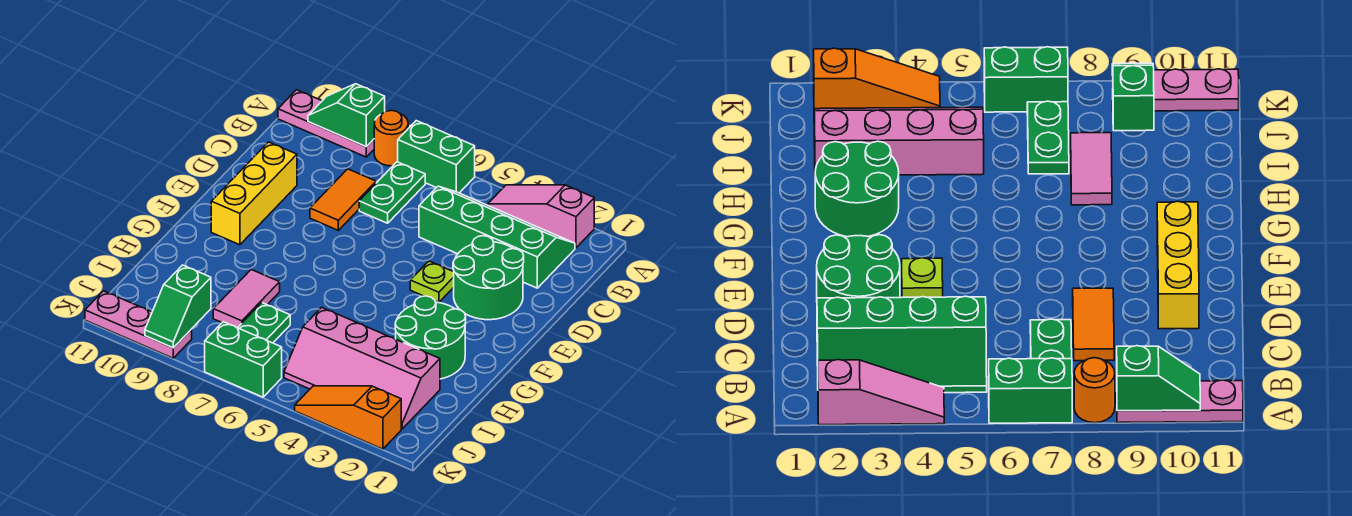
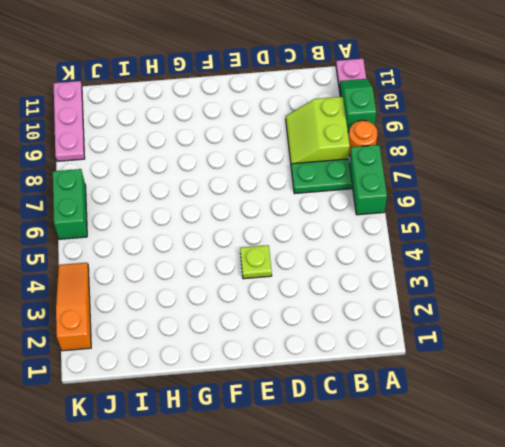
lime 2x2 slope [286,97,350,164] -> orange 1x2 tile [310,169,376,230]
none -> pink 1x3 slope [488,185,594,248]
none -> green 2x4 slope [419,186,575,288]
none -> green 2x2 round brick [453,236,524,320]

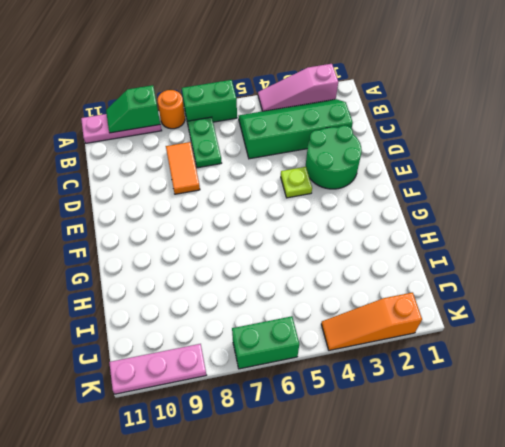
none -> yellow 1x3 brick [211,142,297,245]
none -> green 2x2 round brick [395,296,466,379]
none -> pink 1x2 tile [213,270,280,328]

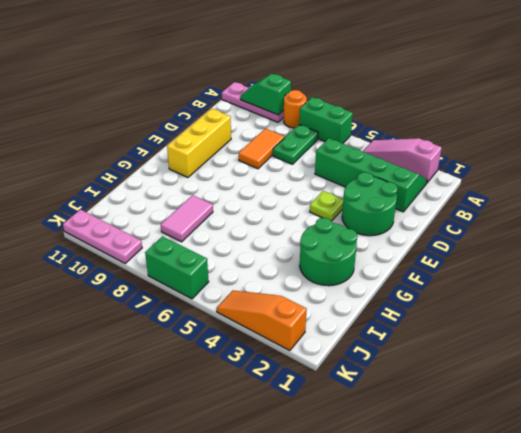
none -> pink 2x4 slope [284,307,440,429]
none -> green 1x2 plate [238,303,290,343]
none -> green 1x2 slope [145,265,211,348]

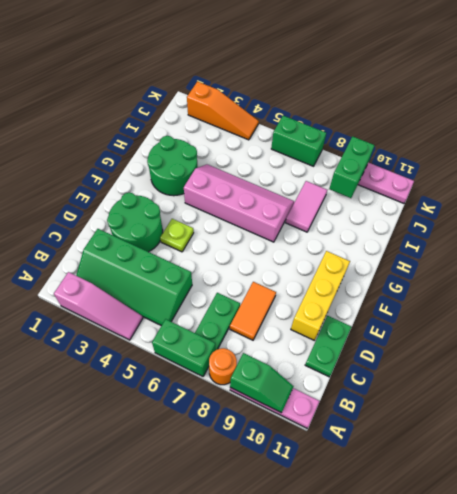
green 1x2 plate [305,316,351,377] -> green 1x2 plate moved to [238,303,290,343]
pink 2x4 slope [184,164,294,242] -> pink 2x4 slope moved to [284,307,440,429]
green 1x2 brick [329,136,375,198] -> green 1x2 slope [145,265,211,348]

